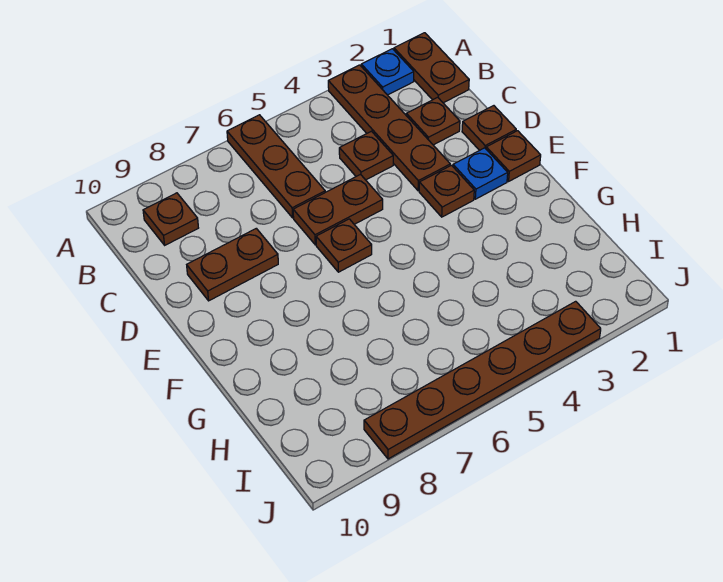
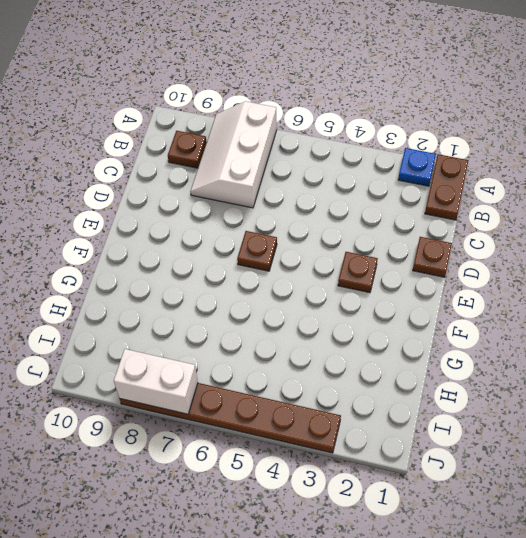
white 2x3 slope [190,101,277,208] -> none
white 1x2 brick [114,349,198,414] -> none
none -> brown 1x4 plate [328,65,450,191]
none -> brown 1x3 plate [227,115,325,218]
none -> brown 1x1 plate [406,97,460,145]

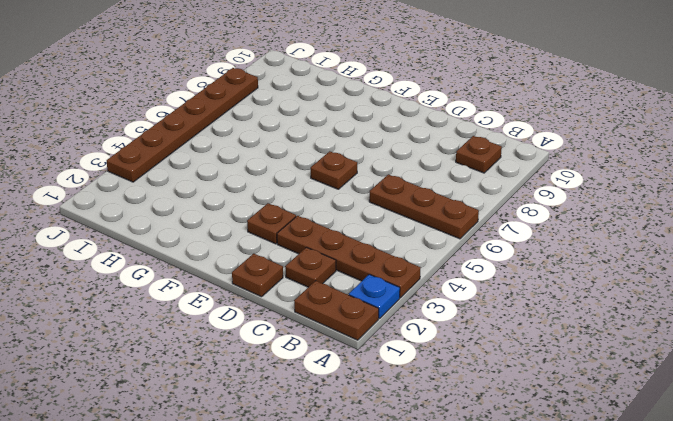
none -> brown 1x1 plate [339,131,393,180]
none -> brown 1x2 plate [293,175,383,245]
none -> brown 1x2 plate [187,228,278,301]

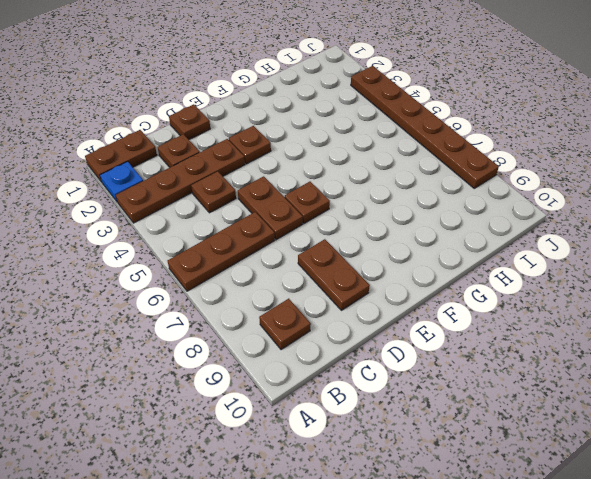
none -> brown 1x1 plate [486,131,541,181]
none -> blue 1x1 plate [453,148,508,199]

